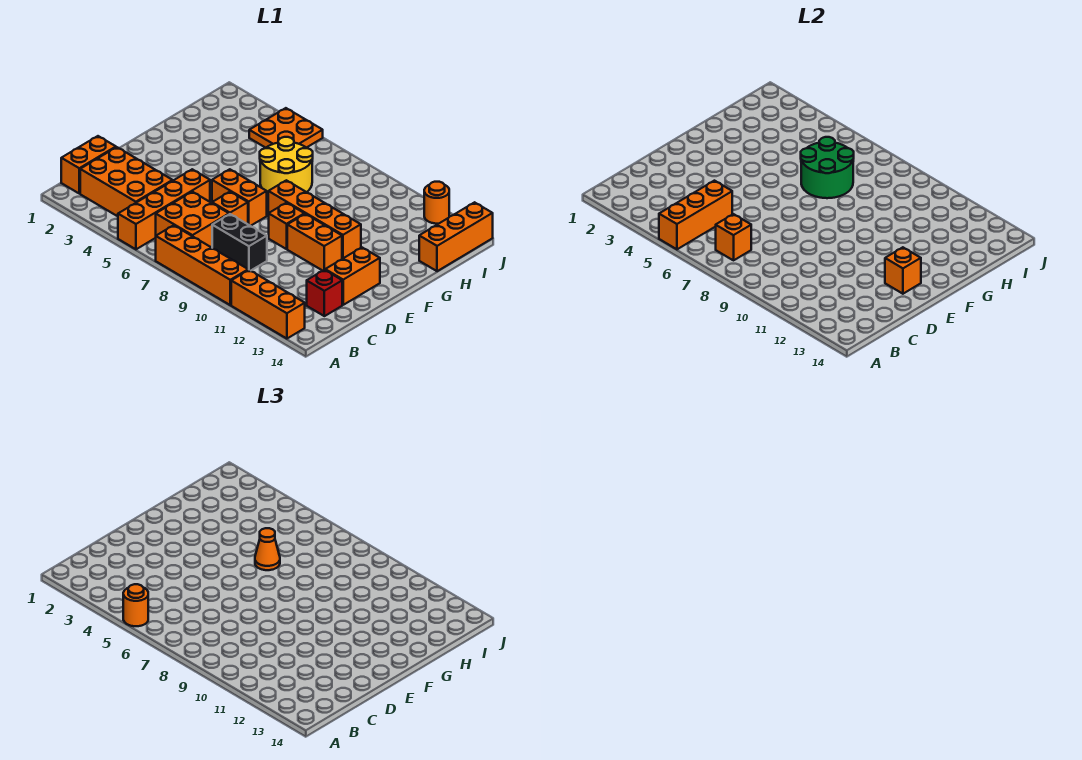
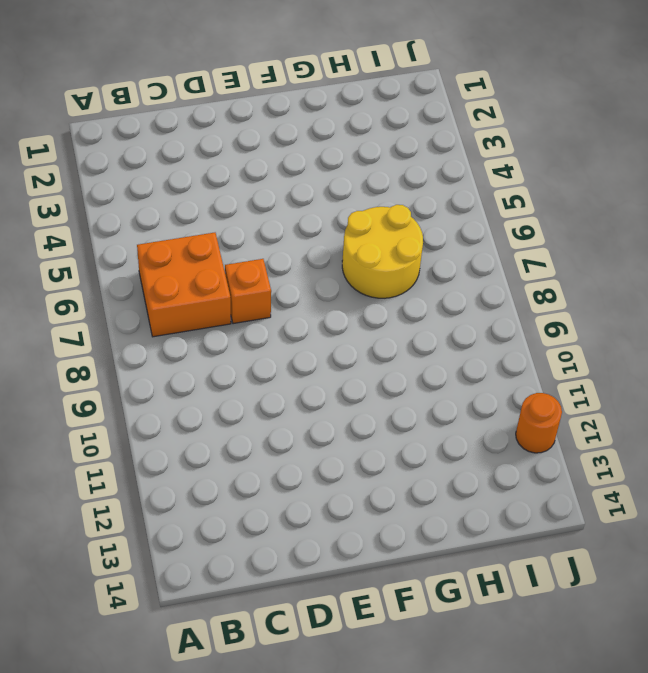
none -> orange 1x4 brick [118,169,210,249]
none -> orange 1x4 brick [156,225,248,305]
none -> orange 1x3 brick [231,270,305,339]

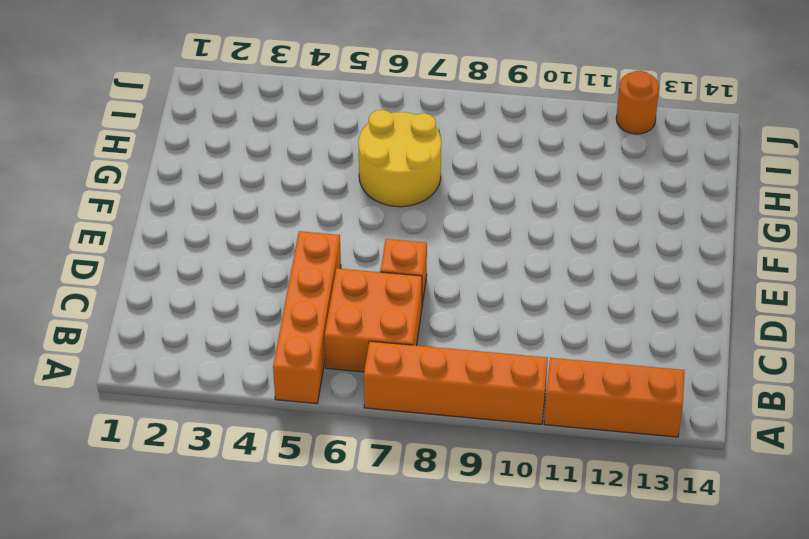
none -> orange 1x2 brick [61,136,116,193]
none -> orange 2x3 brick [80,147,173,216]
none -> black 1x2 brick [212,214,267,271]

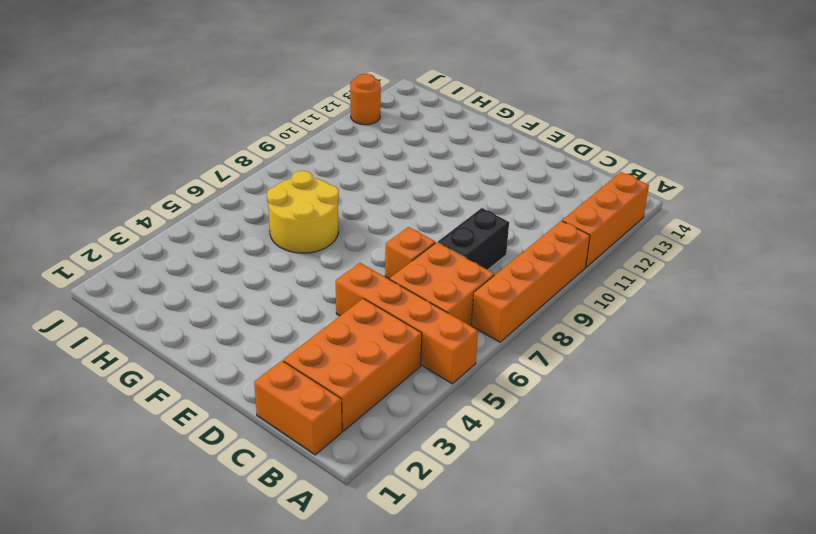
none -> red 1x1 brick [307,270,342,316]
none -> orange 1x2 brick [325,247,380,305]
none -> orange 1x2 brick [212,169,267,226]

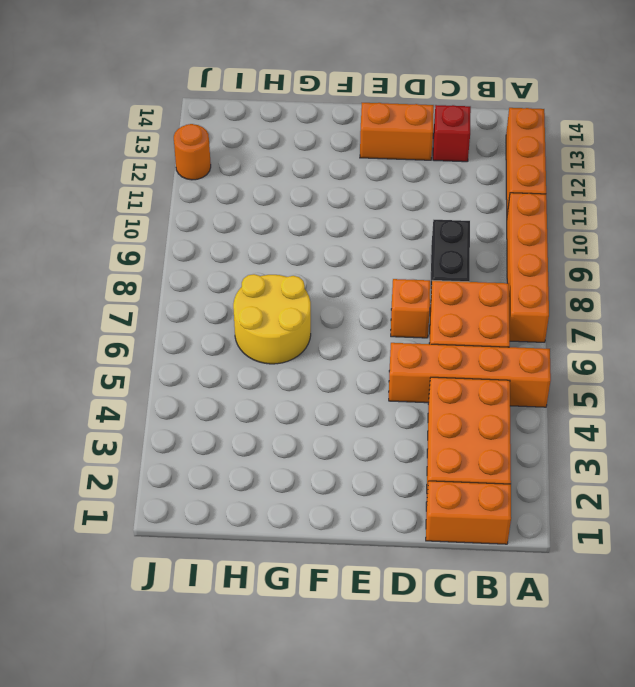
none -> orange 1x2 brick [212,169,267,226]
none -> orange 1x1 brick [269,203,304,249]
none -> orange 1x2 brick [287,214,342,271]

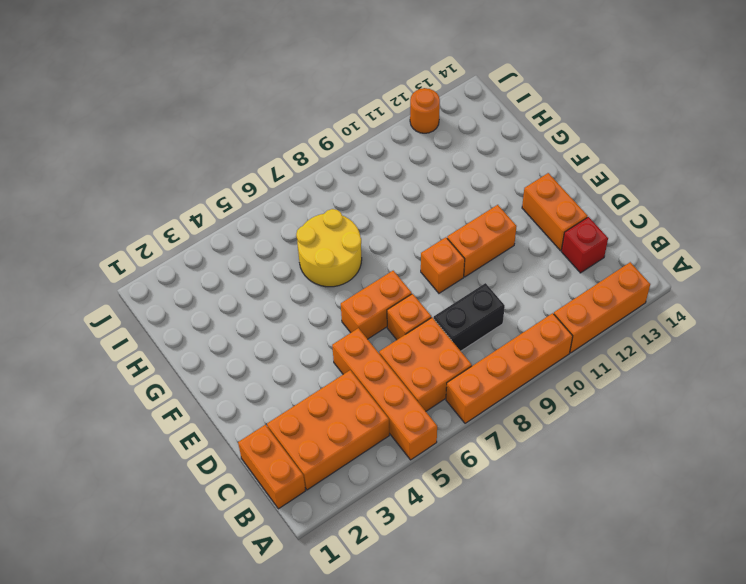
none -> orange 1x4 brick [268,180,361,259]
none -> orange 1x3 brick [419,202,493,271]
none -> orange 2x2 plate [249,108,323,148]

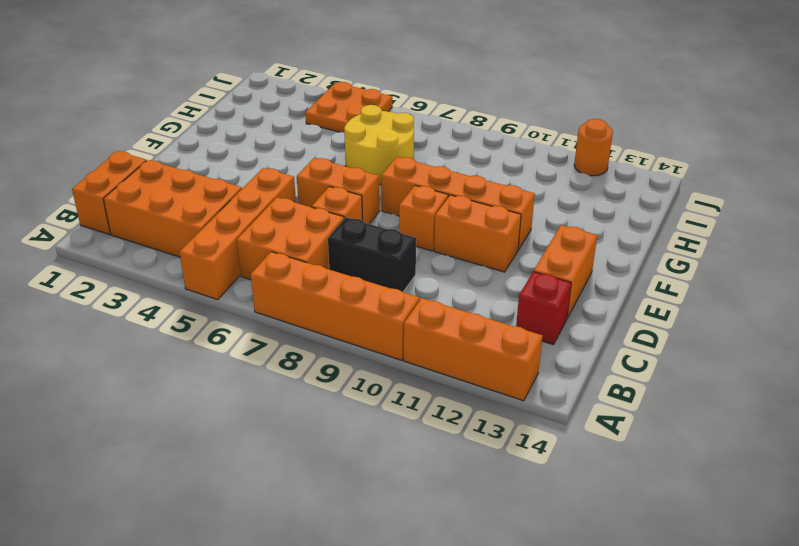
none -> orange 1x3 brick [419,202,493,271]
none -> orange 1x3 brick [659,181,732,249]
none -> orange 1x1 brick [716,214,751,260]

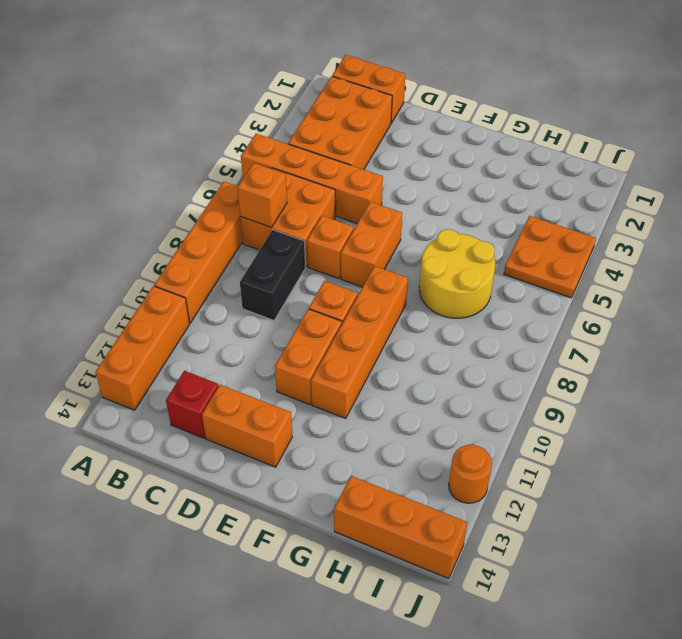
none -> orange 1x3 brick [659,181,732,249]
none -> orange 1x1 brick [885,247,921,294]
none -> green 2x2 round brick [801,137,854,198]

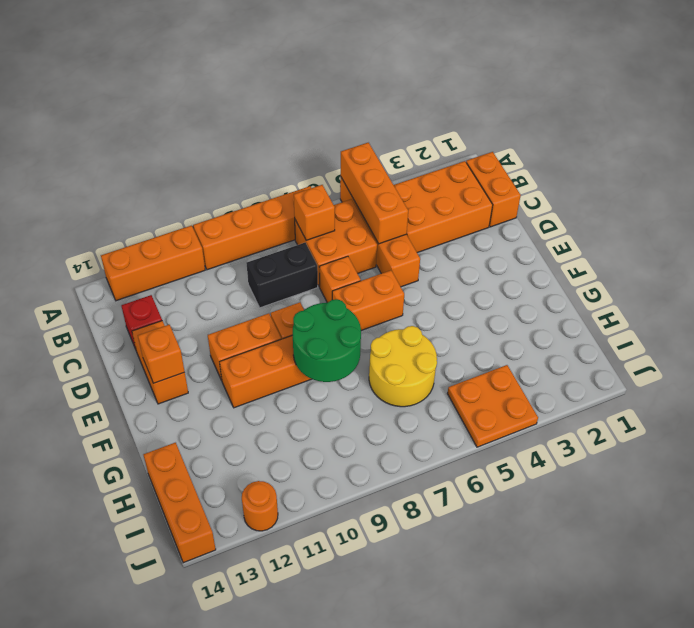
green 2x2 round brick [293,299,361,382] -> green 2x2 round brick moved to [801,137,854,198]
none -> orange 1x1 round brick [123,584,148,626]
none -> orange 1x1 cone [255,528,280,570]

